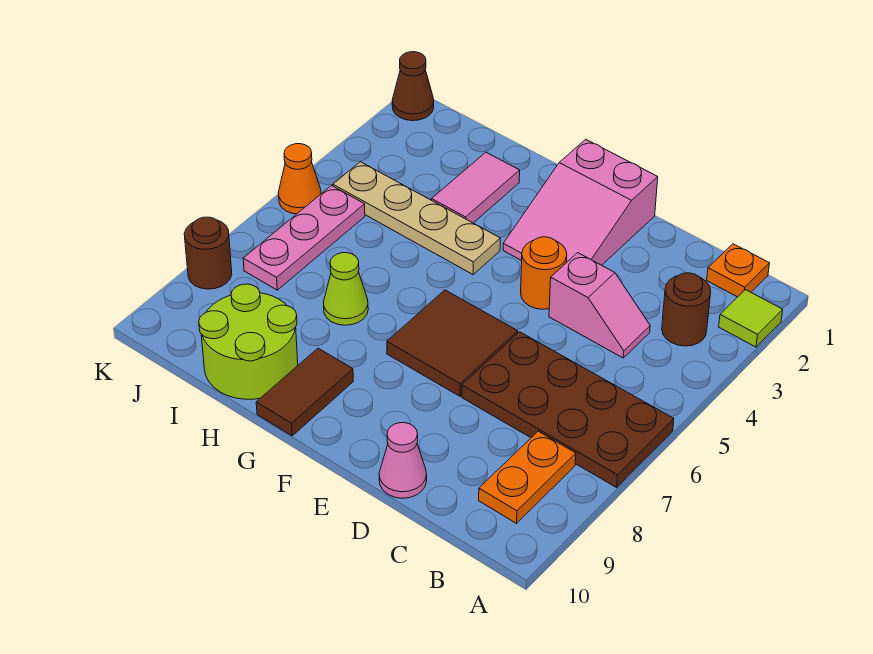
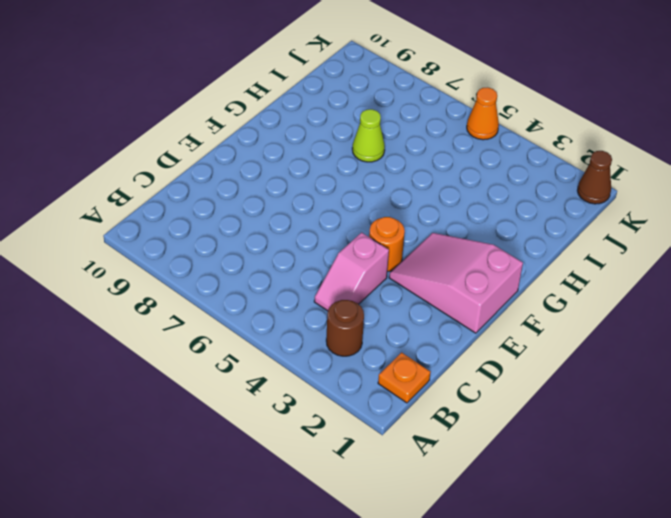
none -> lime 1x1 tile [719,290,783,347]
none -> brown 2x4 plate [462,332,674,487]
none -> orange 1x2 plate [479,431,576,523]

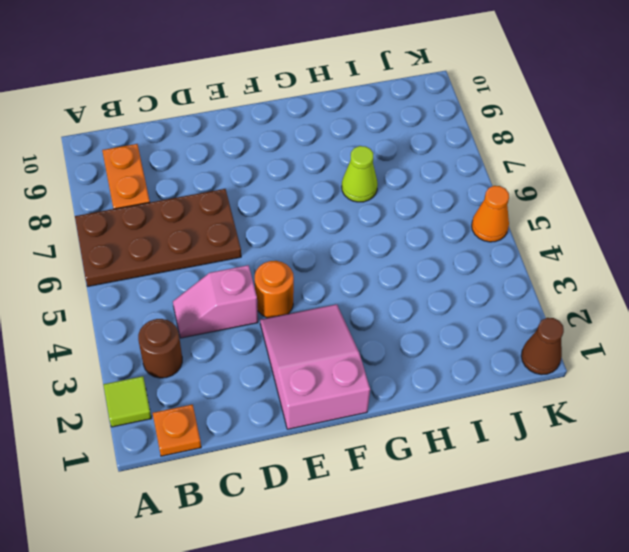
none -> pink 1x1 cone [379,423,427,498]
none -> brown 2x2 tile [387,290,518,396]
none -> tan 1x4 plate [333,162,500,274]

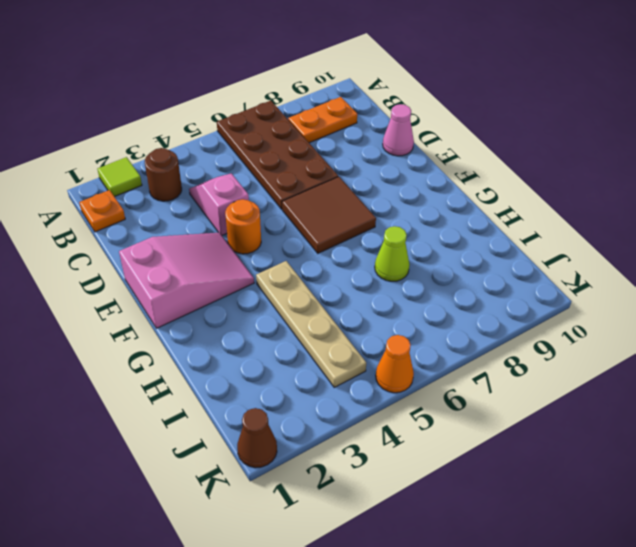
none -> brown 1x2 tile [256,348,353,436]
none -> pink 1x2 tile [432,152,520,223]
none -> lime 2x2 round brick [199,284,298,399]

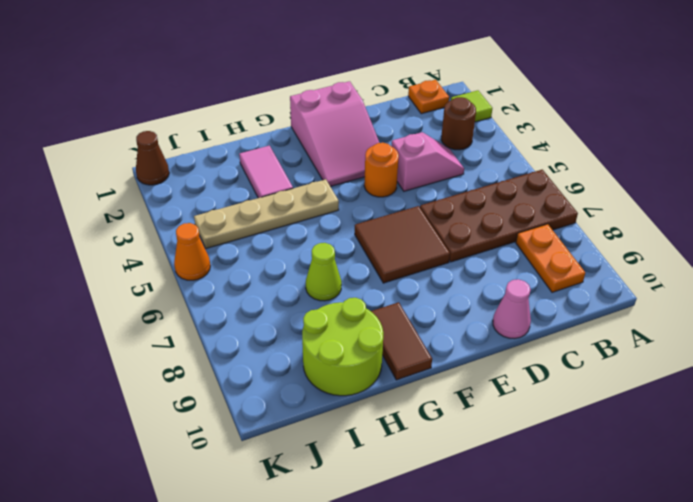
none -> pink 1x3 plate [243,186,365,290]
none -> brown 1x1 round brick [184,217,232,289]

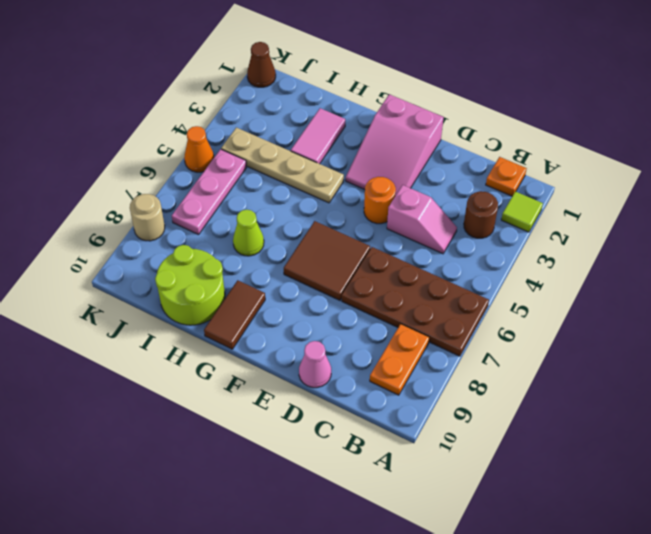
tan 1x1 round brick [130,194,165,241] -> brown 1x1 round brick [184,217,232,289]

